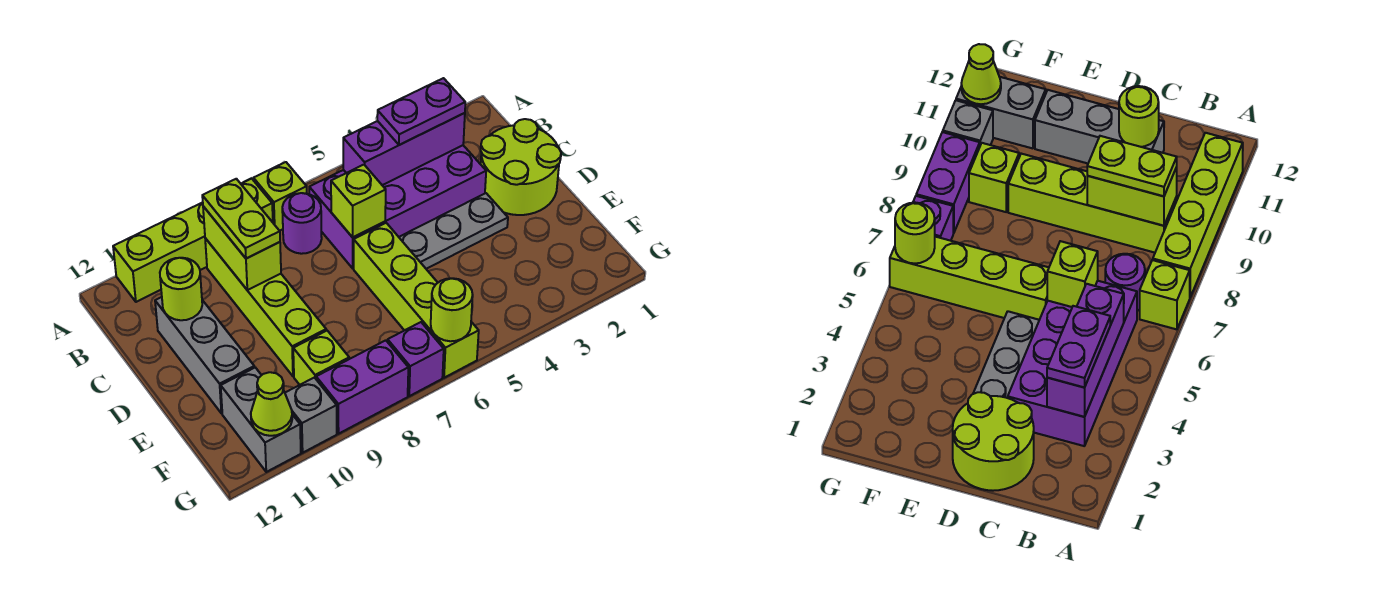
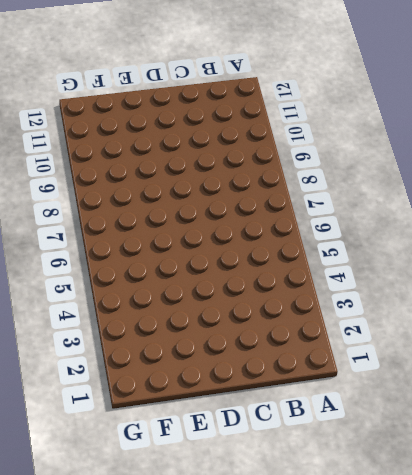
none -> lime 1x1 brick [253,162,307,231]
none -> lime 1x4 brick [113,179,273,302]
none -> purple 2x4 brick [309,145,486,268]

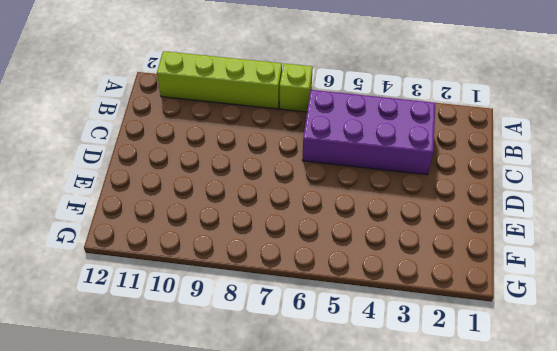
none -> purple 1x1 round brick [282,193,322,254]
none -> lime 1x4 brick [205,238,326,376]
none -> lime 2x2 round brick [481,119,561,215]

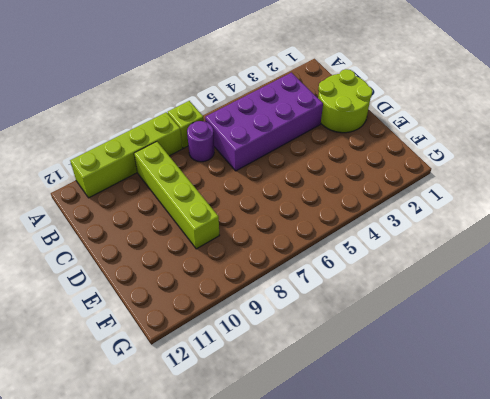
none -> grey 1x3 brick [155,297,254,414]
none -> grey 1x3 plate [399,193,508,269]
none -> lime 1x4 brick [354,223,479,378]

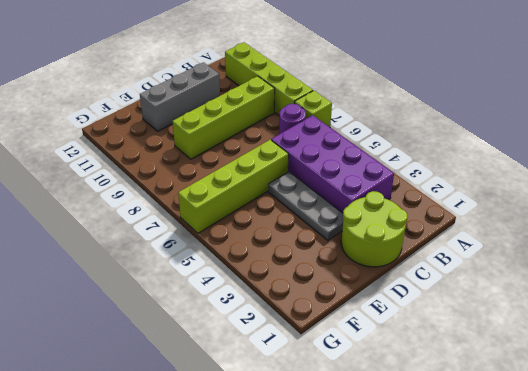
none -> lime 1x1 brick [293,331,349,385]
none -> grey 1x2 brick [221,368,301,472]
none -> purple 1x1 brick [388,322,444,396]

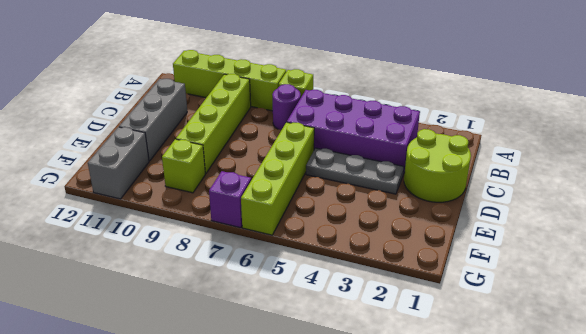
none -> purple 1x2 brick [316,340,408,434]
none -> grey 1x1 brick [285,378,337,453]
none -> purple 1x3 brick [343,113,465,185]

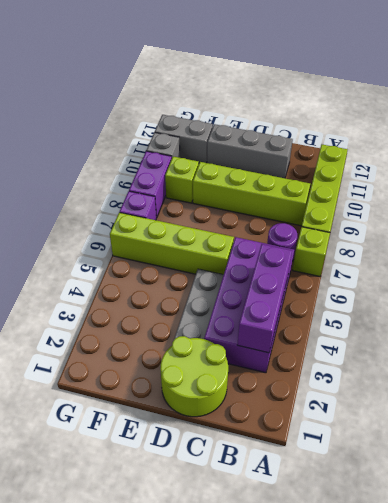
none -> lime 1x2 brick [203,206,281,290]
none -> lime 1x1 brick [331,165,386,237]
none -> lime 1x1 round brick [160,258,202,320]

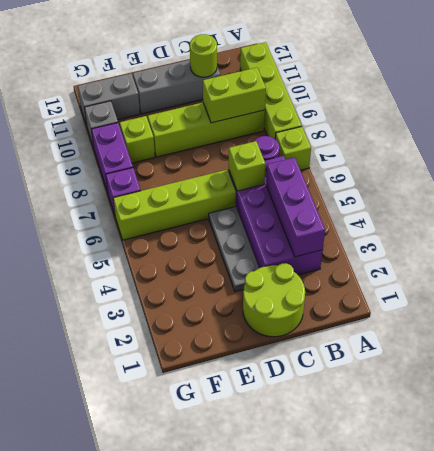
none -> lime 1x1 round brick [431,278,473,341]
none -> lime 1x1 cone [251,372,292,436]
none -> purple 1x2 plate [377,78,465,145]

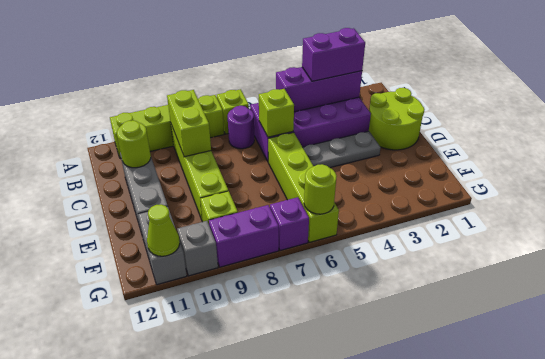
purple 1x2 brick [302,28,365,81] -> purple 1x2 plate [377,78,465,145]
none -> lime 1x2 plate [202,179,280,259]

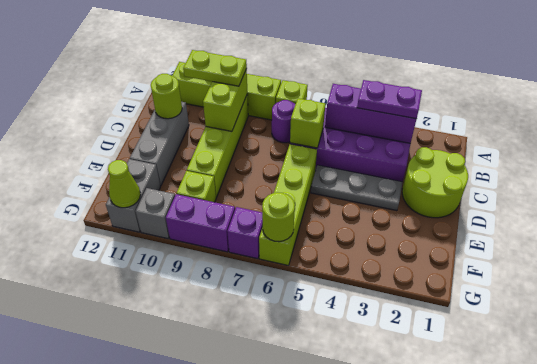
lime 1x2 plate [183,50,247,86] -> lime 1x2 plate turned to [202,179,280,259]

